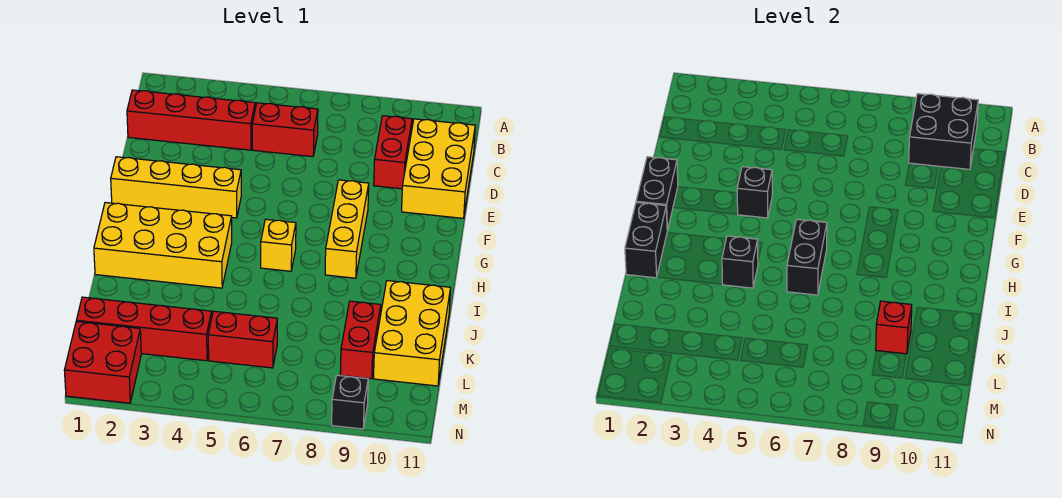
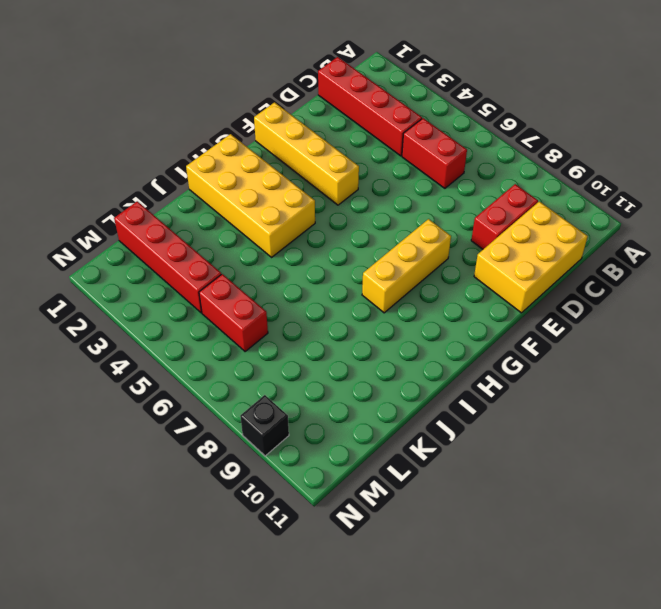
none -> yellow 1x1 brick [261,219,296,271]
none -> yellow 2x3 brick [374,281,451,386]
none -> red 1x2 brick [340,301,381,379]

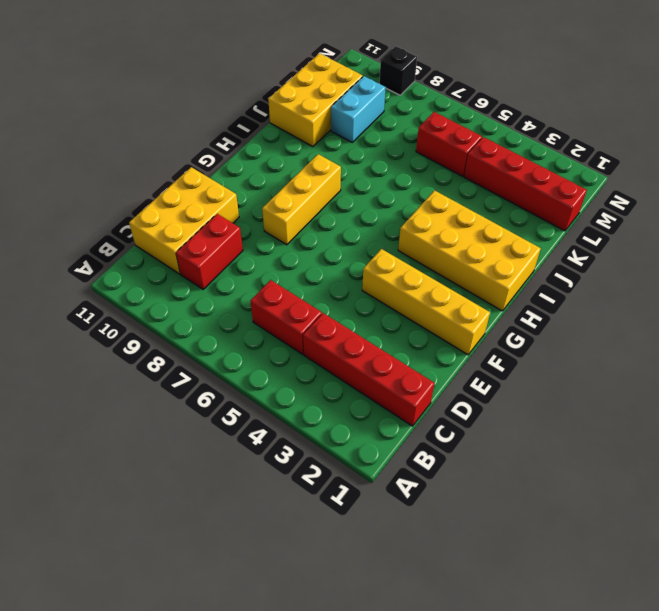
cyan 1x2 brick [331,76,386,142] -> red 1x2 brick [340,301,381,379]
none -> yellow 1x1 brick [261,219,296,271]
none -> red 2x2 brick [64,322,141,403]
none -> black 2x2 brick [909,94,978,169]

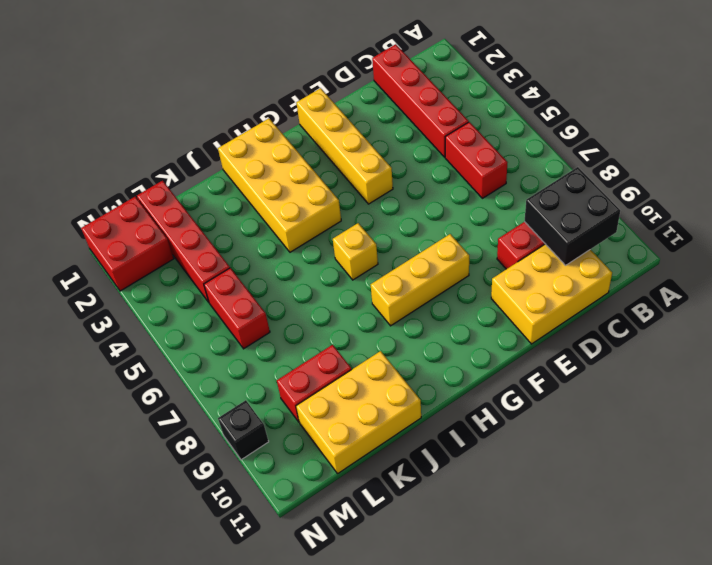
none -> black 1x2 brick [636,157,678,230]
none -> black 1x1 brick [737,167,772,218]
none -> black 1x2 brick [625,203,667,278]

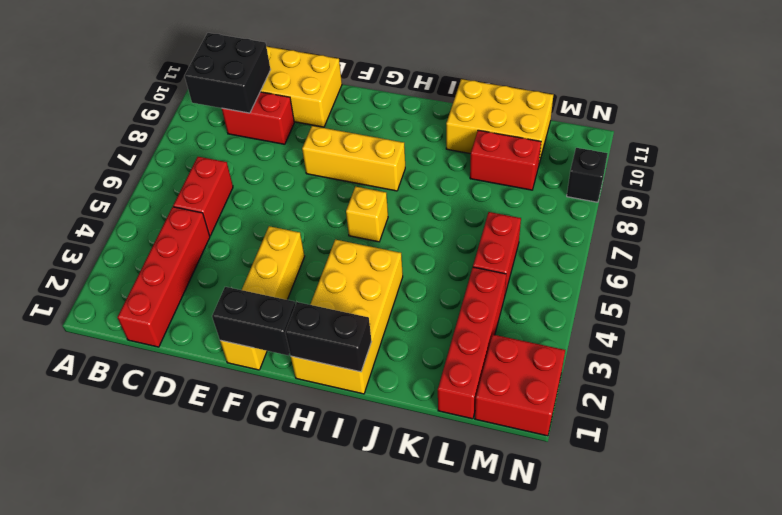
none -> black 1x1 brick [737,167,772,218]
none -> black 1x2 brick [787,219,827,295]
none -> black 1x1 brick [722,236,758,288]

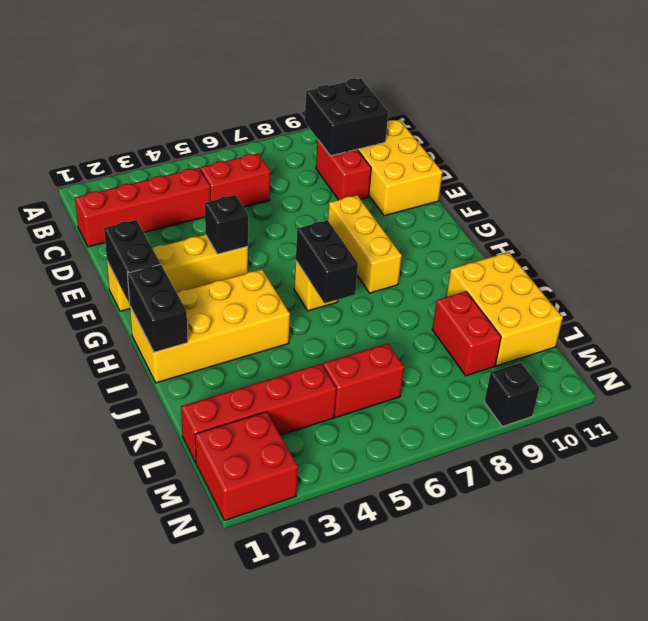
none -> black 1x1 brick [722,236,758,288]
none -> red 1x1 brick [876,301,912,354]

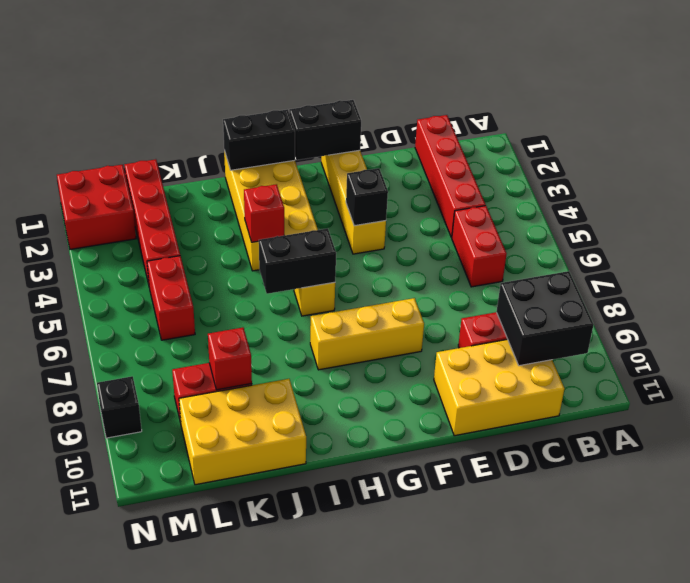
red 1x1 brick [244,184,284,242] -> black 1x1 brick [722,236,758,288]

